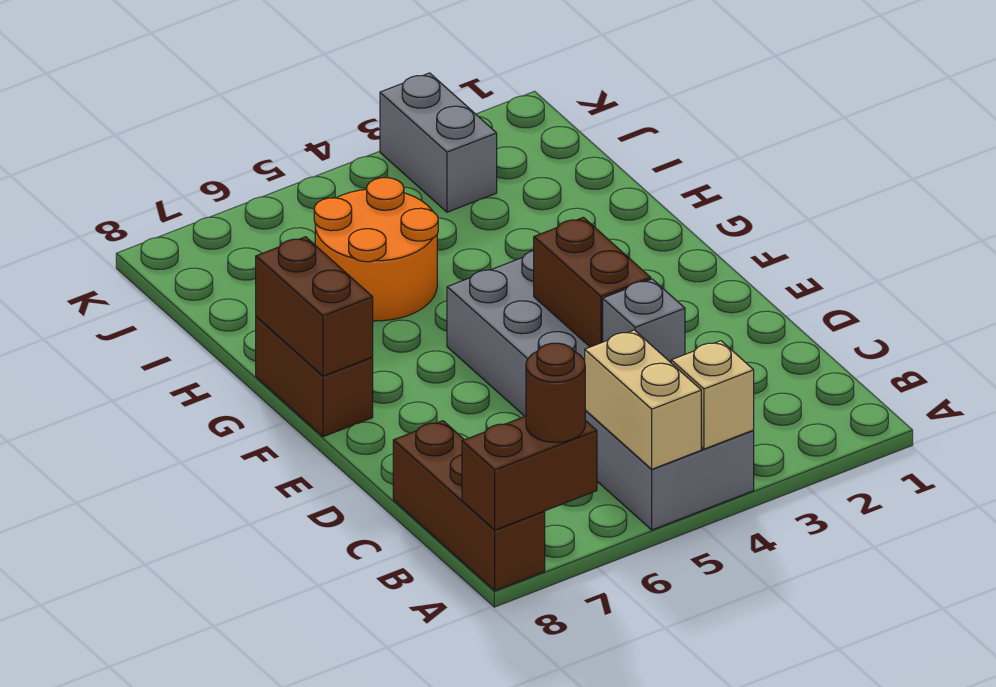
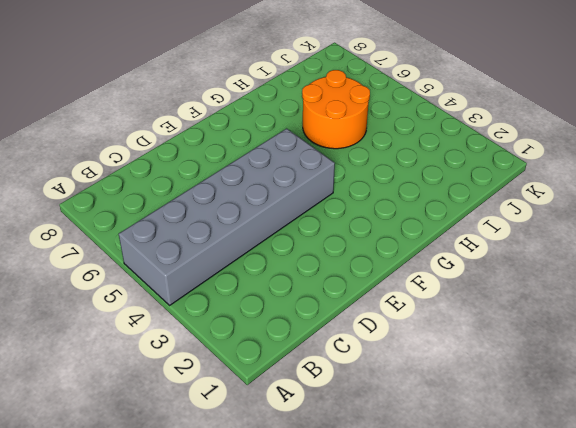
none -> brown 1x3 brick [393,421,545,591]
none -> brown 1x2 brick [256,317,373,437]
none -> grey 1x2 brick [380,73,497,212]

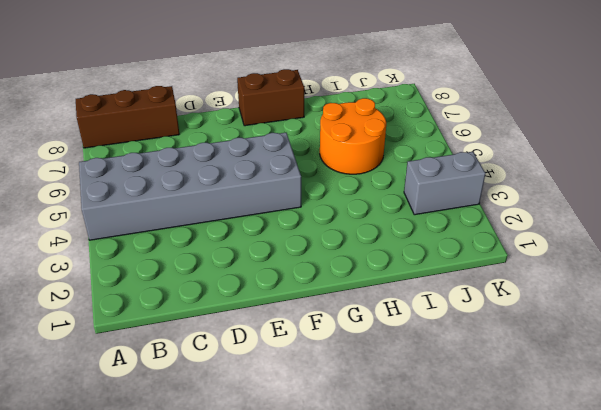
none -> tan 1x1 brick [671,341,754,449]
none -> tan 1x2 brick [585,330,701,469]
none -> brown 1x2 brick [462,416,597,530]

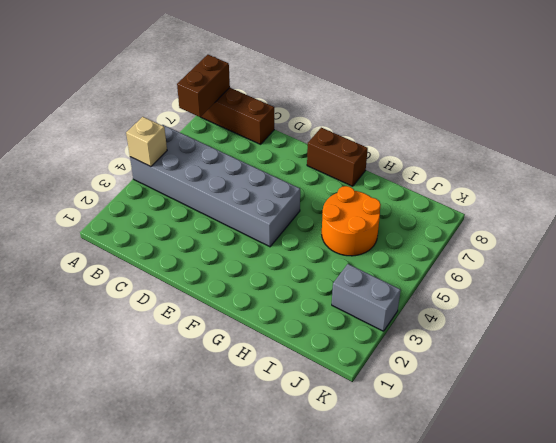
none -> tan 1x2 brick [585,330,701,469]
none -> grey 1x1 brick [603,279,685,362]
none -> brown 1x2 brick [534,217,651,347]

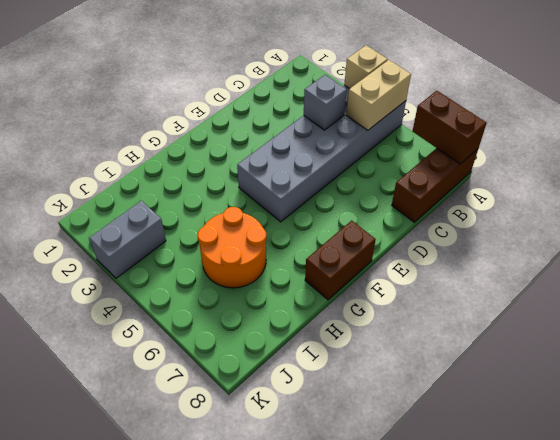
none -> brown 1x2 brick [534,217,651,347]
none -> brown 1x2 brick [256,237,373,376]
none -> brown 1x1 round brick [526,343,585,442]

